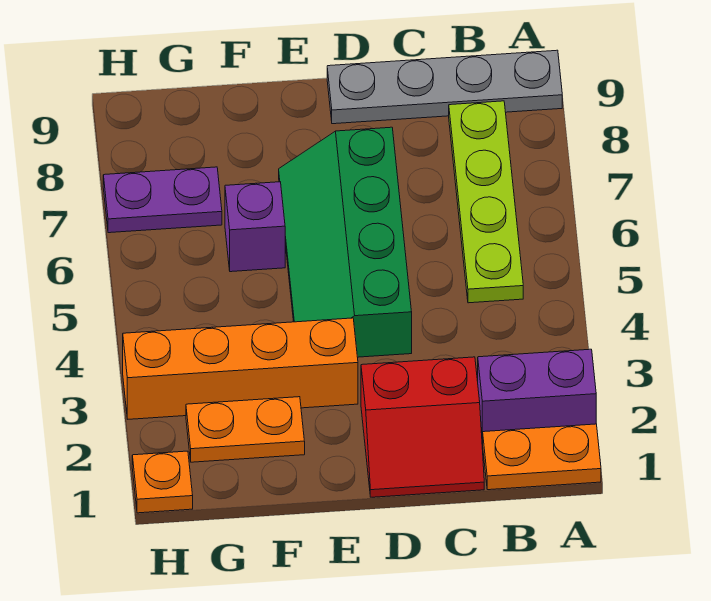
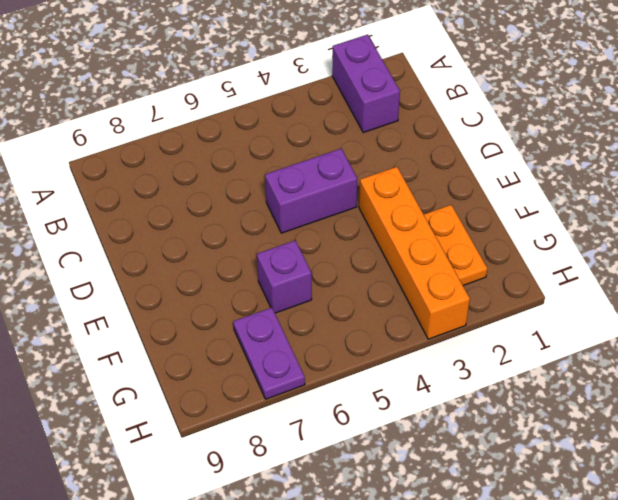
purple 1x2 brick [265,149,357,233] -> green 2x4 slope [279,127,412,357]
none -> orange 1x2 plate [483,424,601,490]
none -> grey 1x4 plate [327,50,562,124]

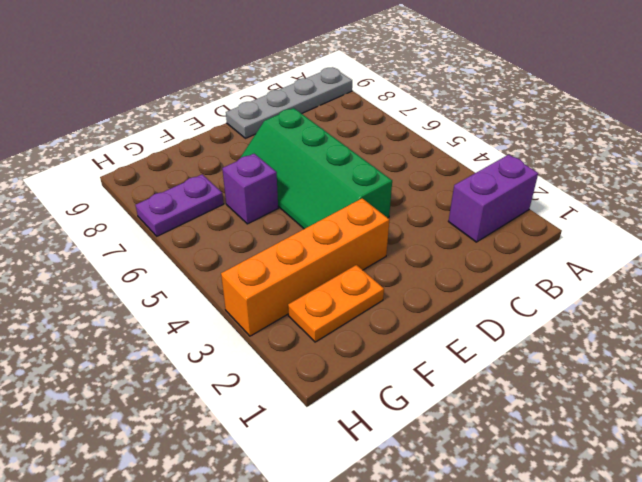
none -> orange 1x2 plate [483,424,601,490]
none -> lime 1x4 plate [449,101,523,303]

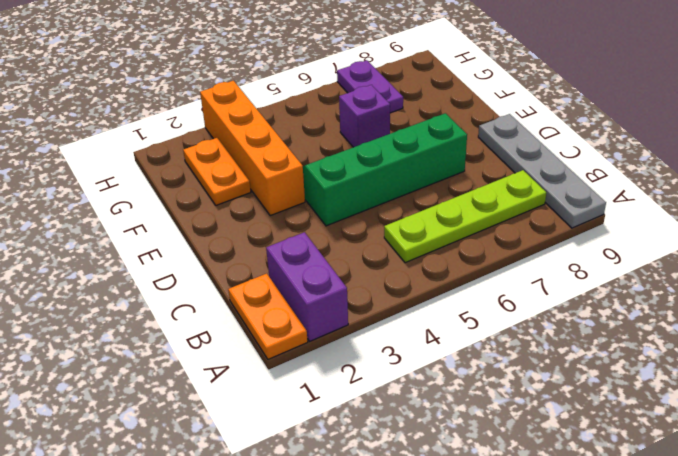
none -> red 2x2 slope [361,357,484,497]
none -> orange 1x1 plate [132,451,193,513]

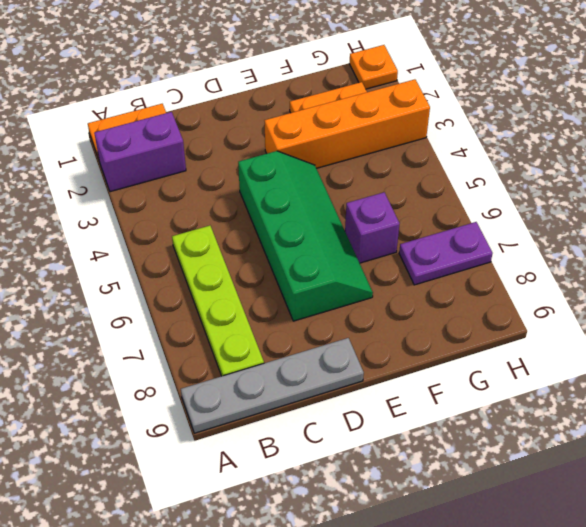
none -> red 2x2 slope [361,357,484,497]

